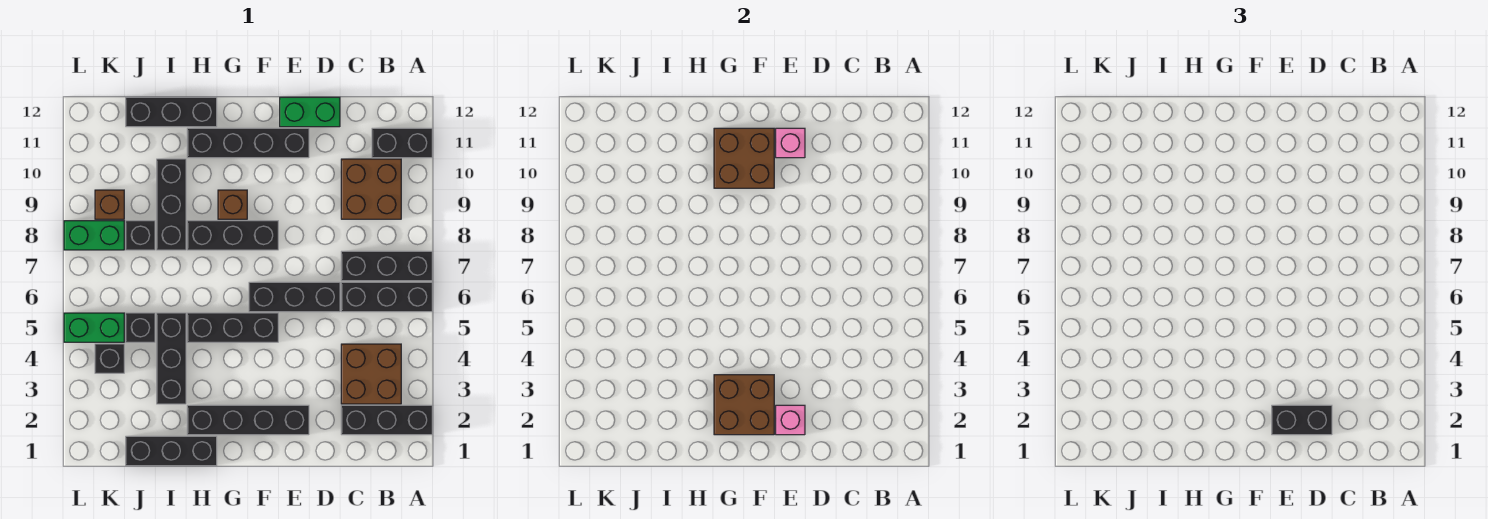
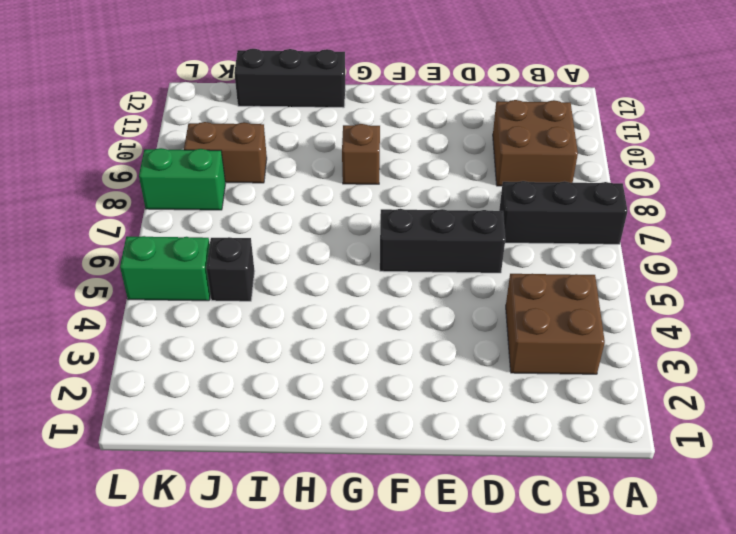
brown 1x2 brick [184,122,267,183] -> brown 1x1 brick [95,190,124,219]
none -> black 1x3 brick [341,405,432,435]
none -> black 1x3 brick [341,282,432,312]
none -> black 1x2 brick [372,128,432,158]

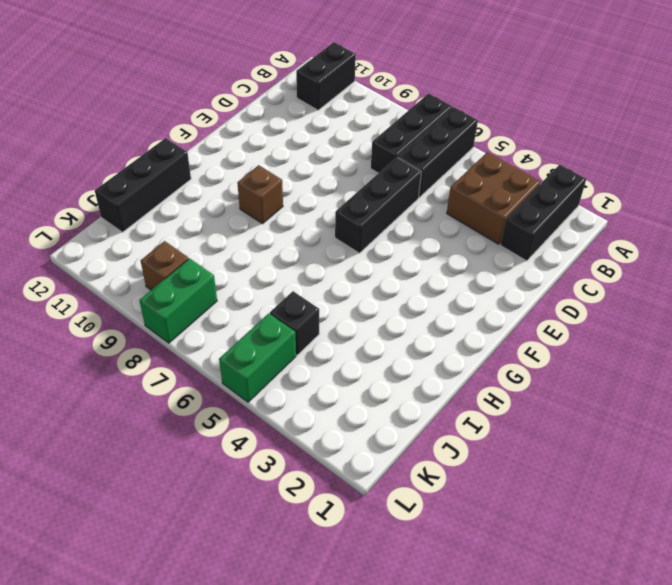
none -> brown 2x2 brick [341,159,401,219]
none -> green 1x2 brick [280,97,340,127]
none -> black 1x4 brick [187,405,309,435]

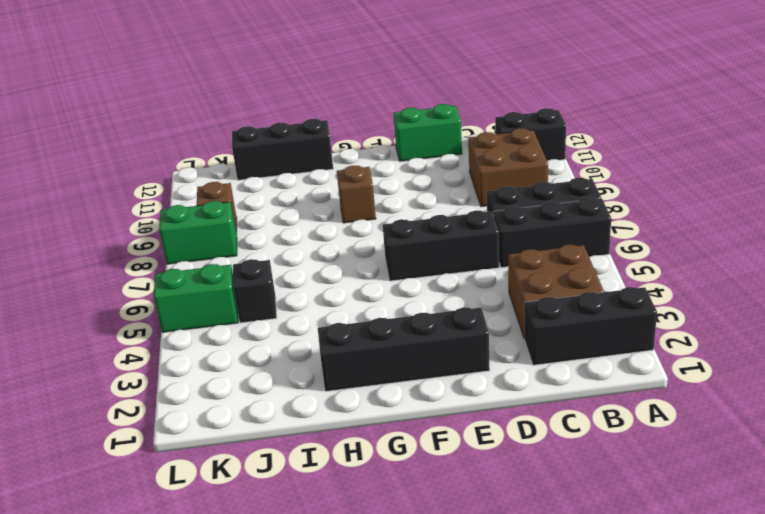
none -> black 1x4 brick [187,128,309,158]
none -> black 1x3 brick [187,313,278,342]
none -> black 1x3 brick [187,221,278,250]

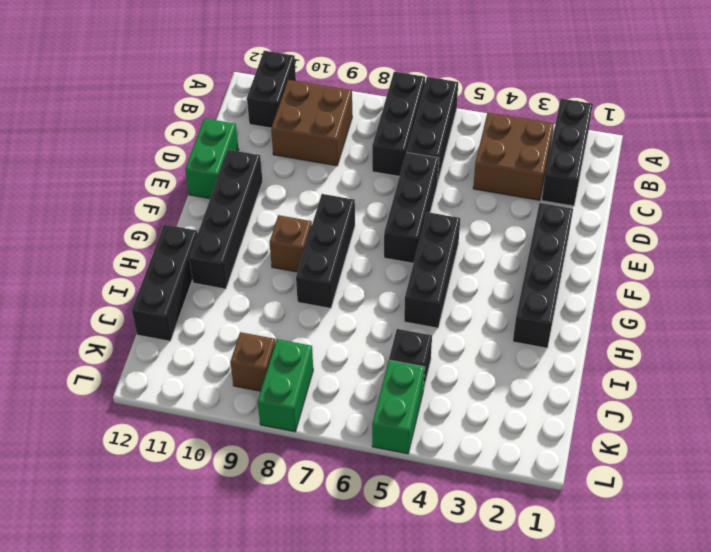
none -> black 1x3 brick [126,436,217,466]
none -> black 1x3 brick [157,313,186,404]
none -> black 1x3 brick [157,159,186,250]

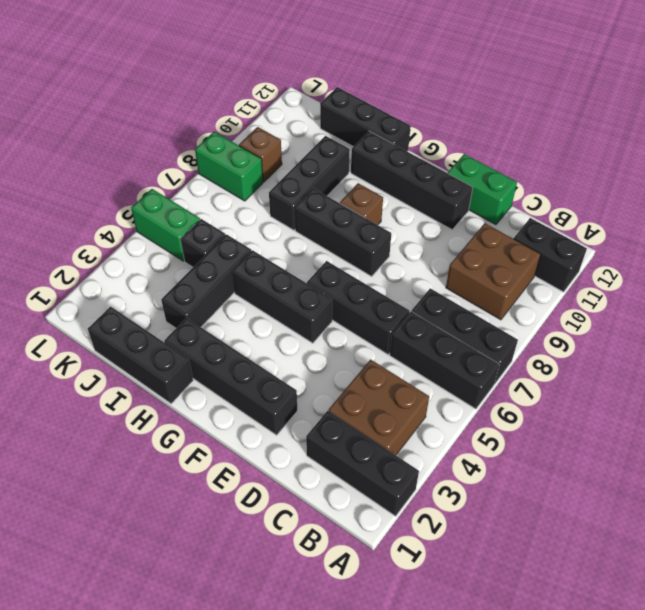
none -> black 1x1 brick [126,221,155,250]
none -> black 1x1 brick [95,344,124,373]
none -> pink 1x1 brick [776,405,805,435]

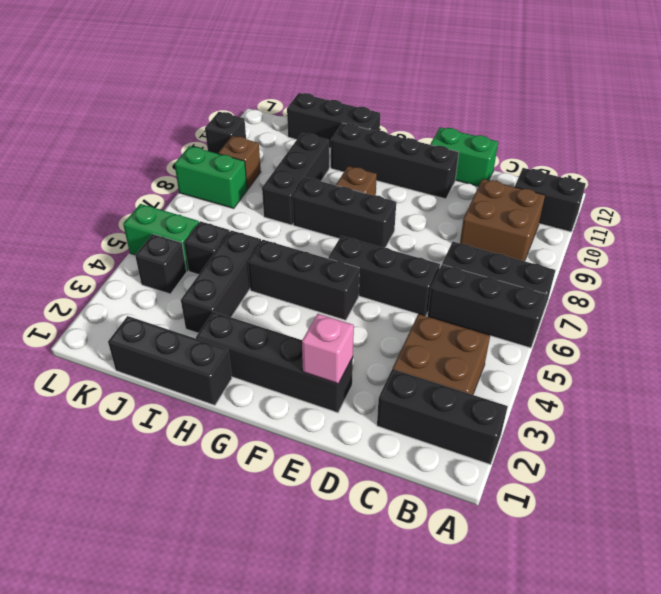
black 1x1 brick [205,112,246,154] -> black 1x1 brick moved to [126,221,155,250]
none -> pink 1x1 brick [776,128,805,158]
none -> brown 2x2 brick [714,375,774,435]
none -> brown 2x2 brick [714,128,774,188]

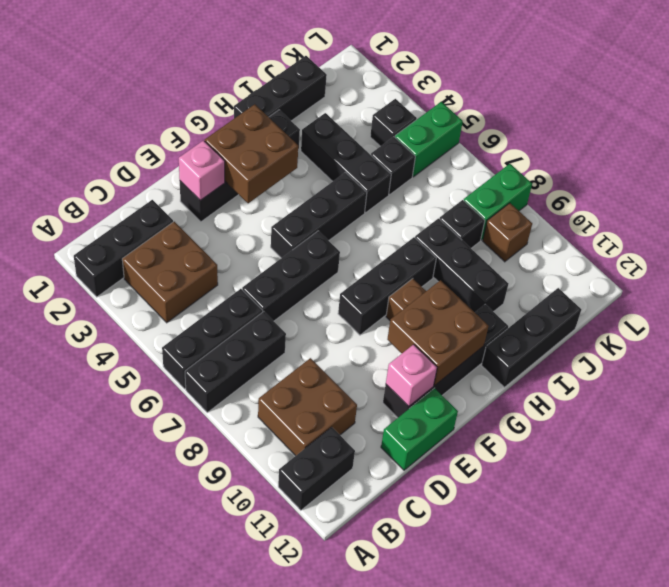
none -> black 1x2 brick [1272,405,1332,435]

